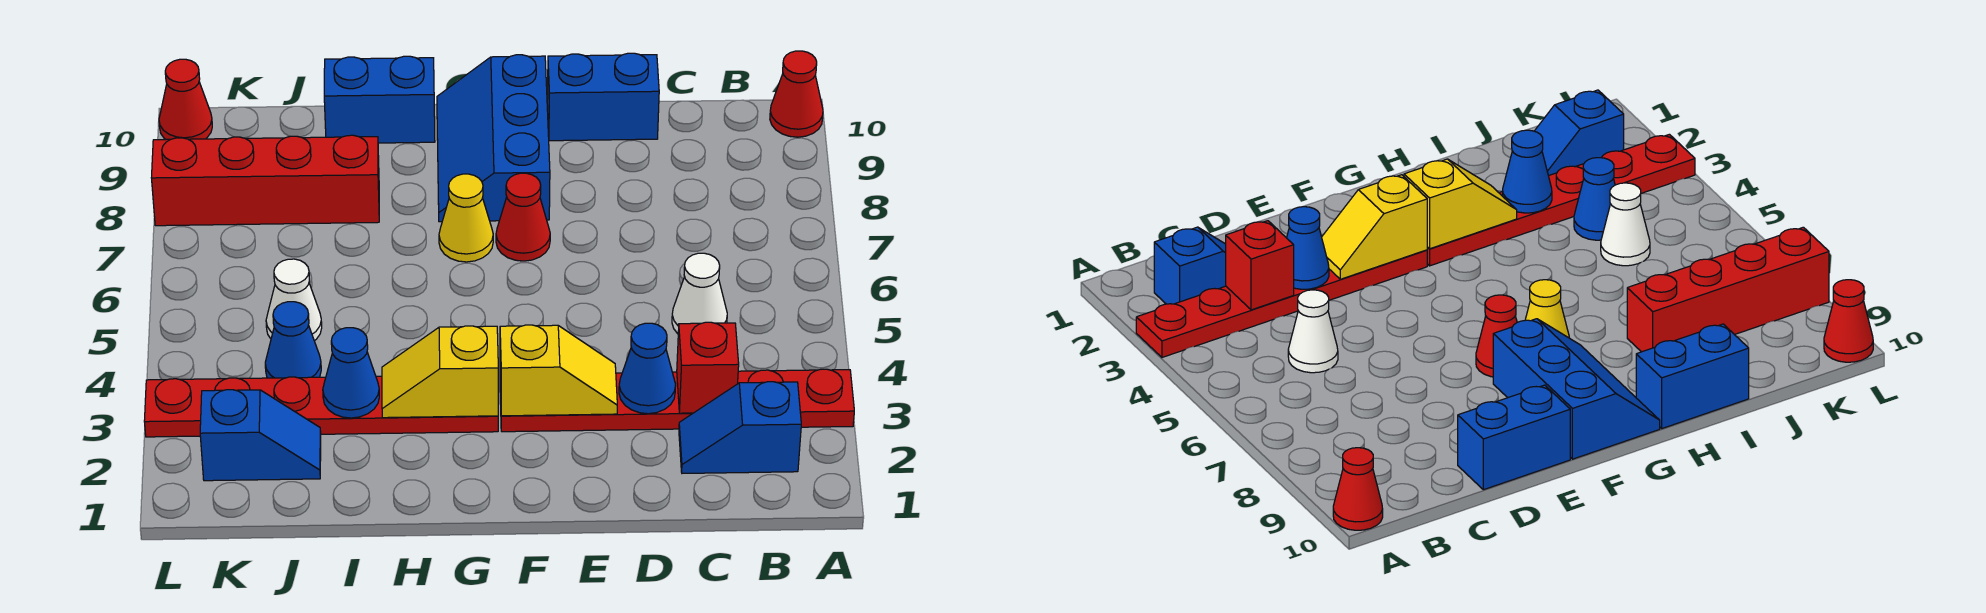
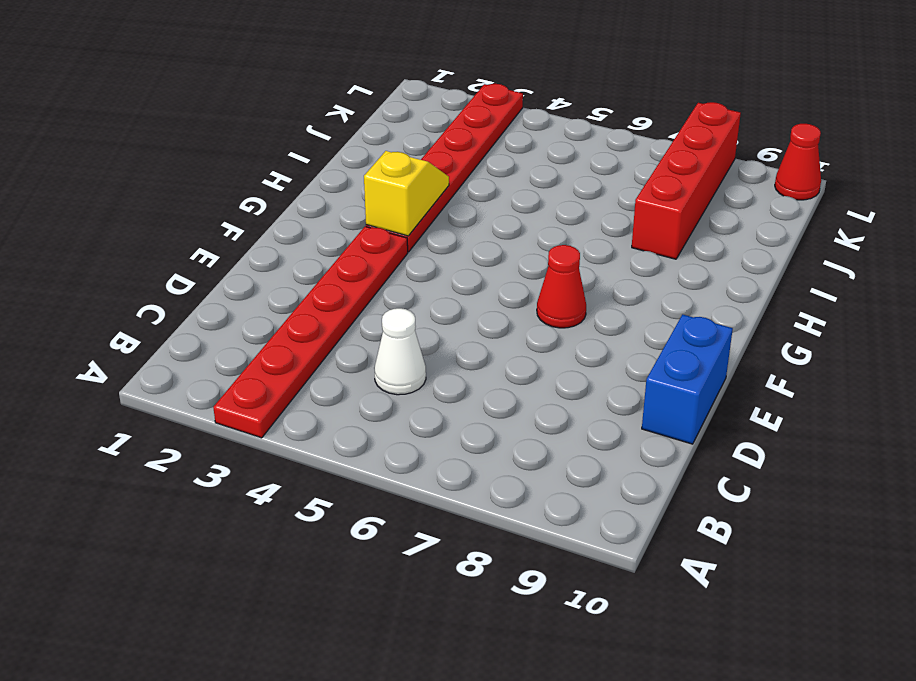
none -> red 1x1 cone [770,51,823,137]
none -> blue 1x2 slope [679,382,801,473]
none -> blue 2x3 slope [437,55,550,222]

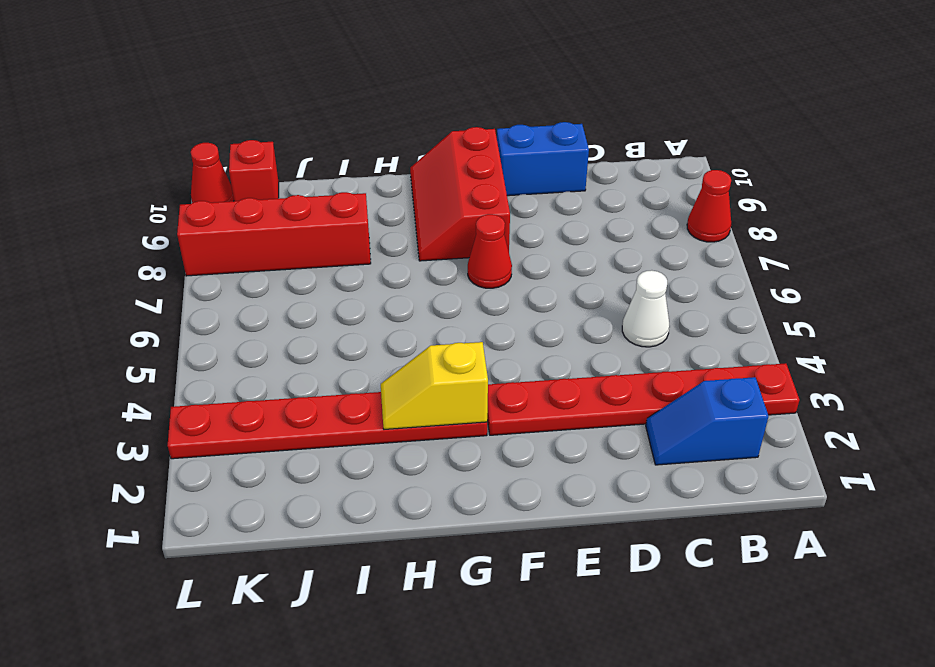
red 1x1 cone [687,170,731,242] -> red 1x1 cone moved to [770,51,823,137]
red 2x3 slope [410,127,510,261] -> blue 2x3 slope [437,55,550,222]
red 1x1 brick [229,140,279,201] -> red 1x1 brick moved to [677,322,739,413]
none -> yellow 1x1 cone [439,174,493,262]
none -> blue 1x2 brick [324,56,435,143]
none -> blue 1x2 slope [200,390,321,481]

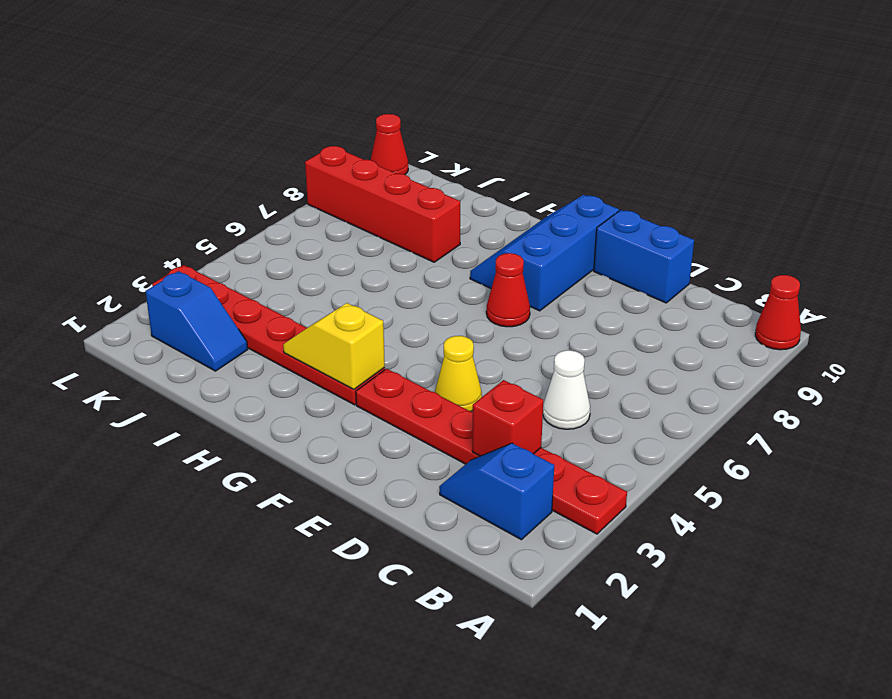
yellow 1x1 cone [435,336,482,412] -> yellow 1x1 cone moved to [439,174,493,262]
none -> blue 1x2 brick [324,56,435,143]
none -> blue 1x1 cone [265,302,321,378]
none -> white 1x1 cone [266,259,322,341]

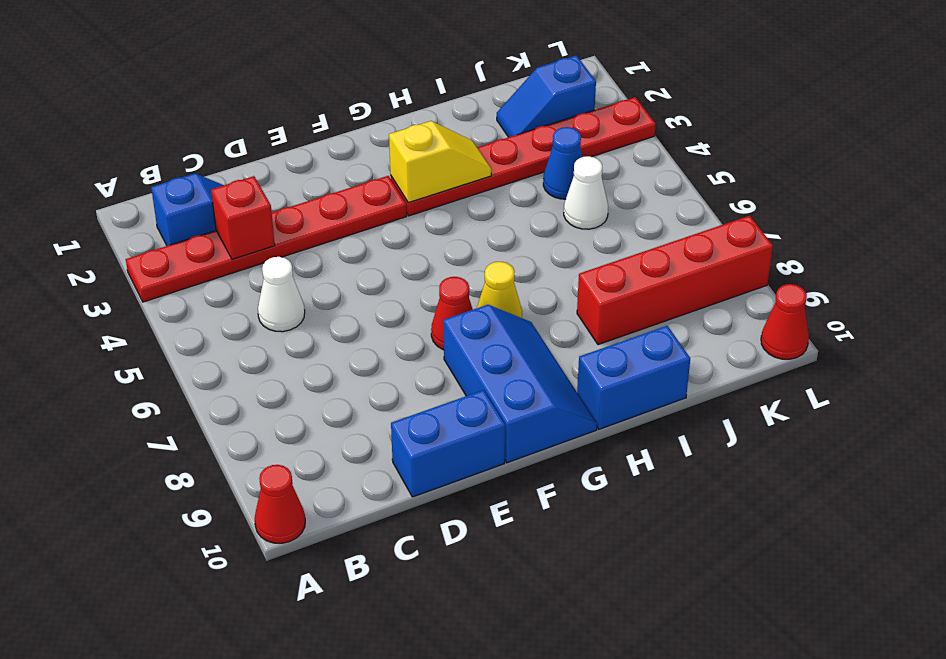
none -> blue 1x1 cone [619,323,676,414]
none -> yellow 1x2 slope [500,325,617,416]
none -> blue 1x1 cone [323,328,379,418]

